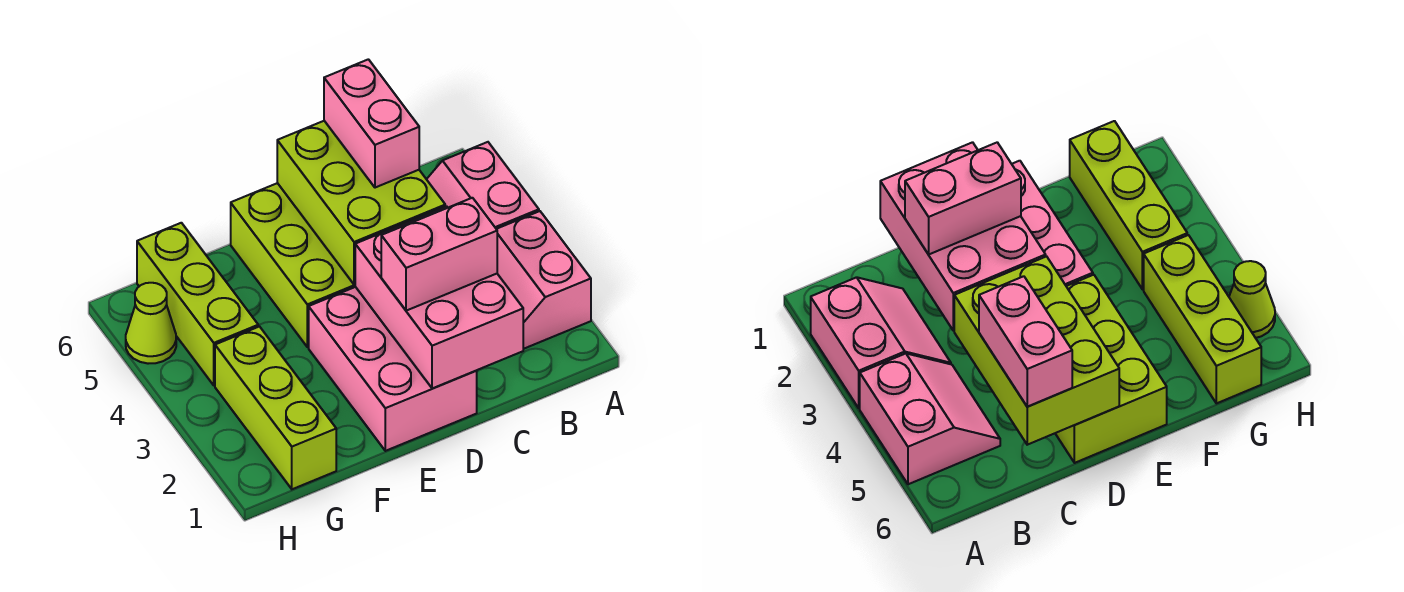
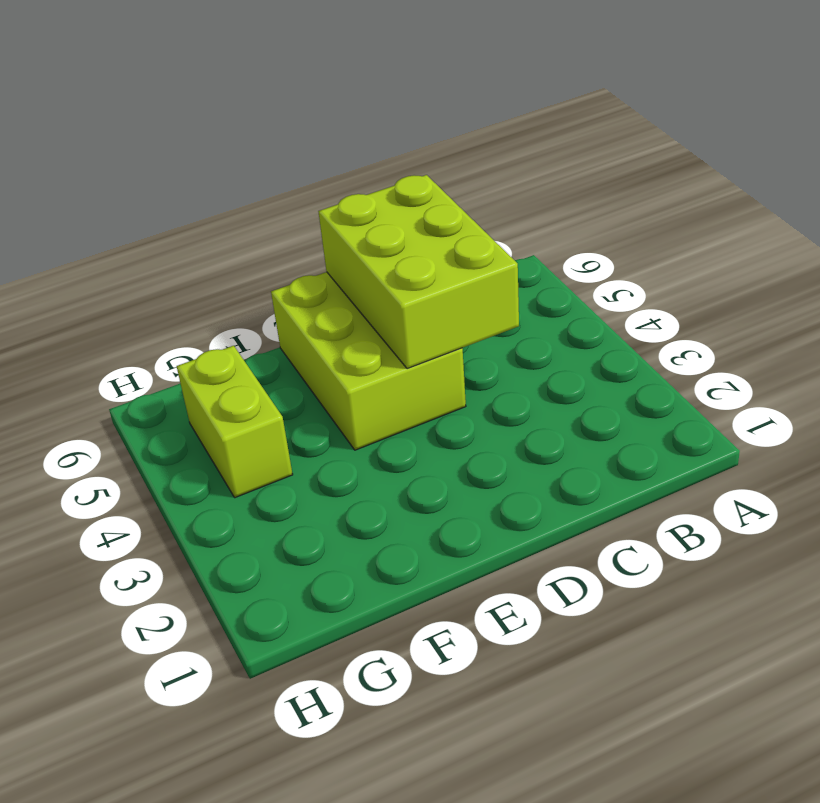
lime 1x2 brick [177,346,293,498] -> lime 1x3 brick [137,223,258,386]
none -> pink 2x2 slope [497,211,591,349]
none -> pink 2x2 slope [427,142,539,229]

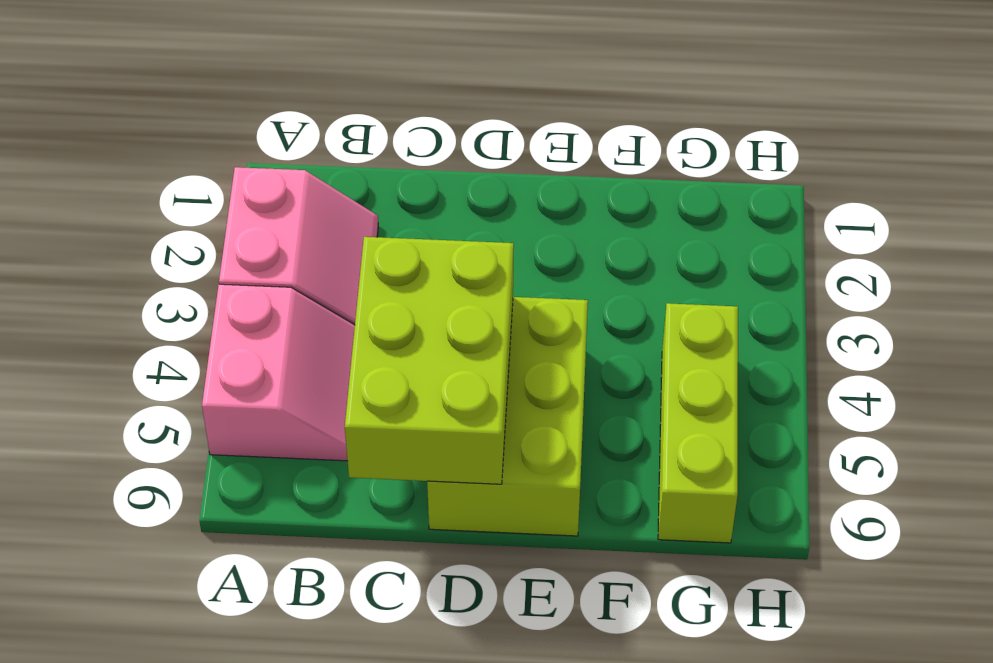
none -> pink 2x3 brick [309,287,477,451]
none -> lime 1x3 brick [215,327,336,489]

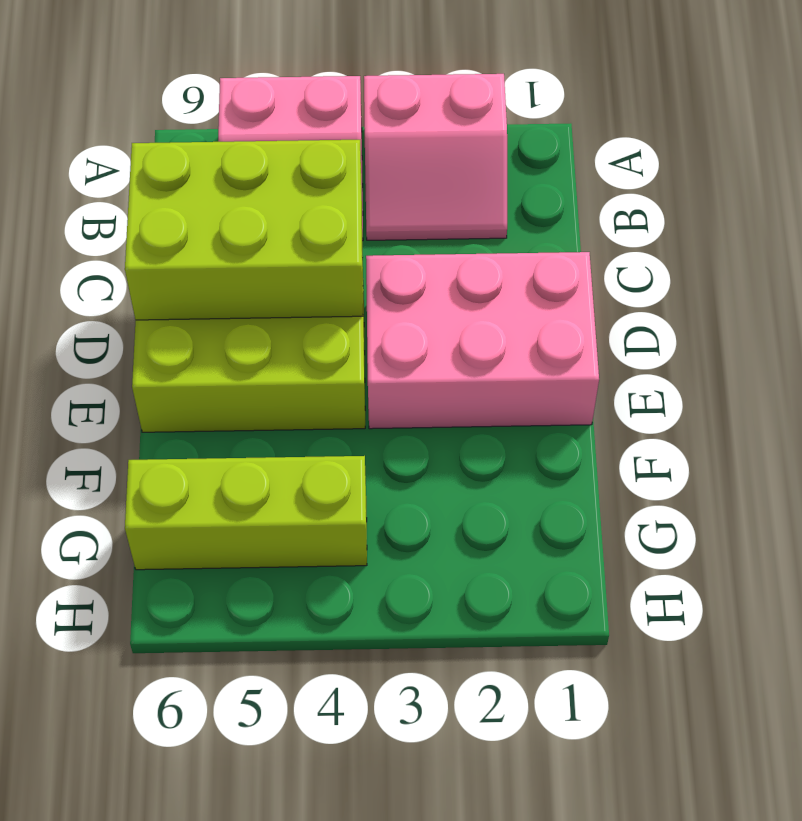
none -> lime 1x3 brick [215,327,336,489]
none -> lime 1x1 cone [126,283,176,364]

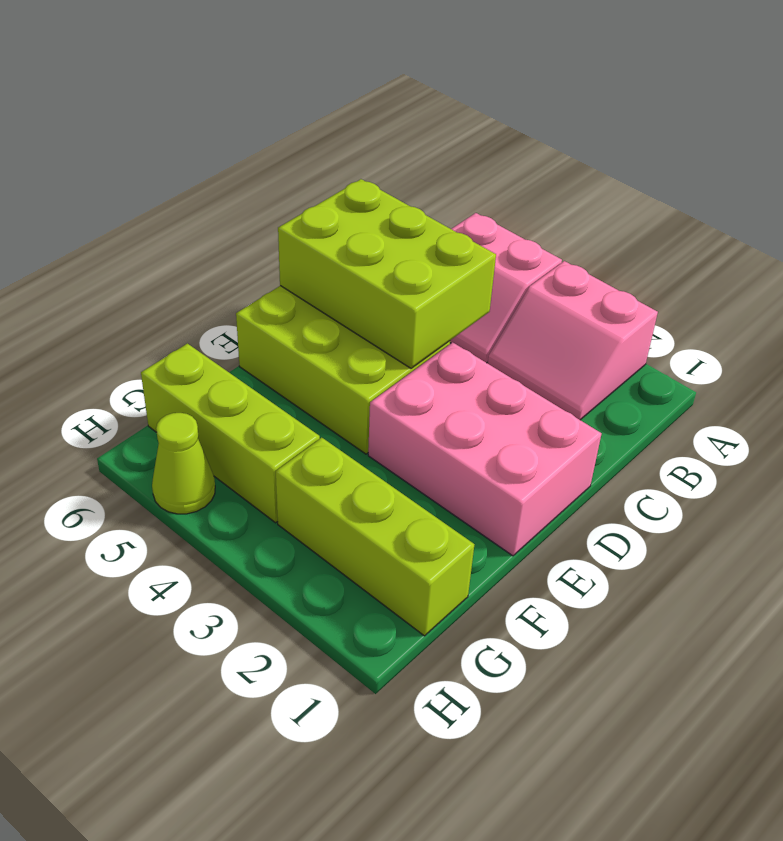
none -> pink 2x3 brick [355,206,523,388]
none -> pink 1x2 brick [381,198,497,311]

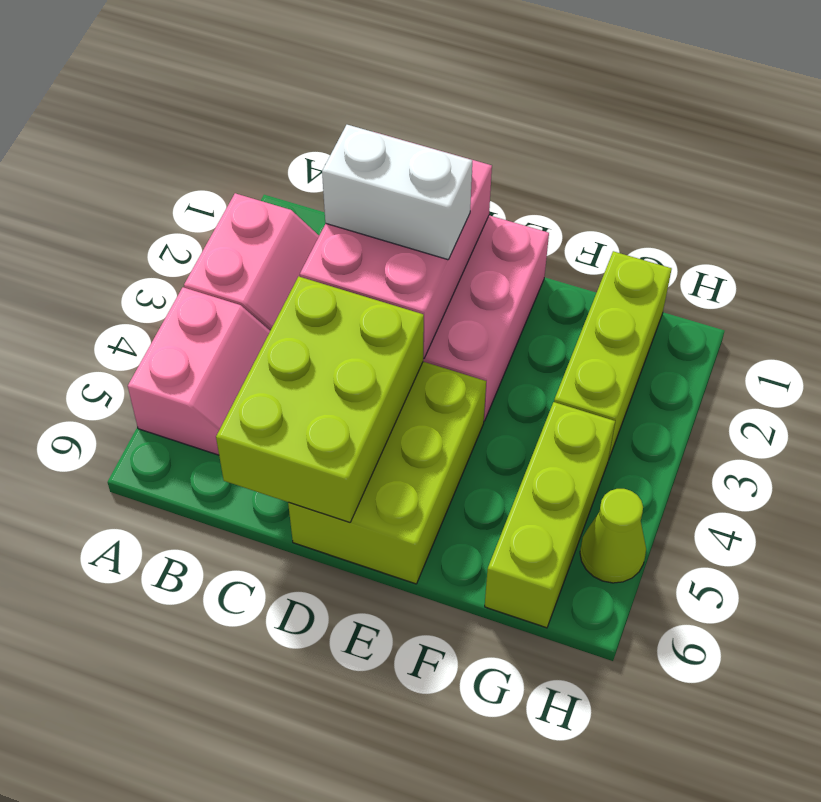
white 1x2 brick [322,125,472,260] -> pink 1x2 brick [381,198,497,311]
none -> pink 1x2 brick [324,59,419,188]

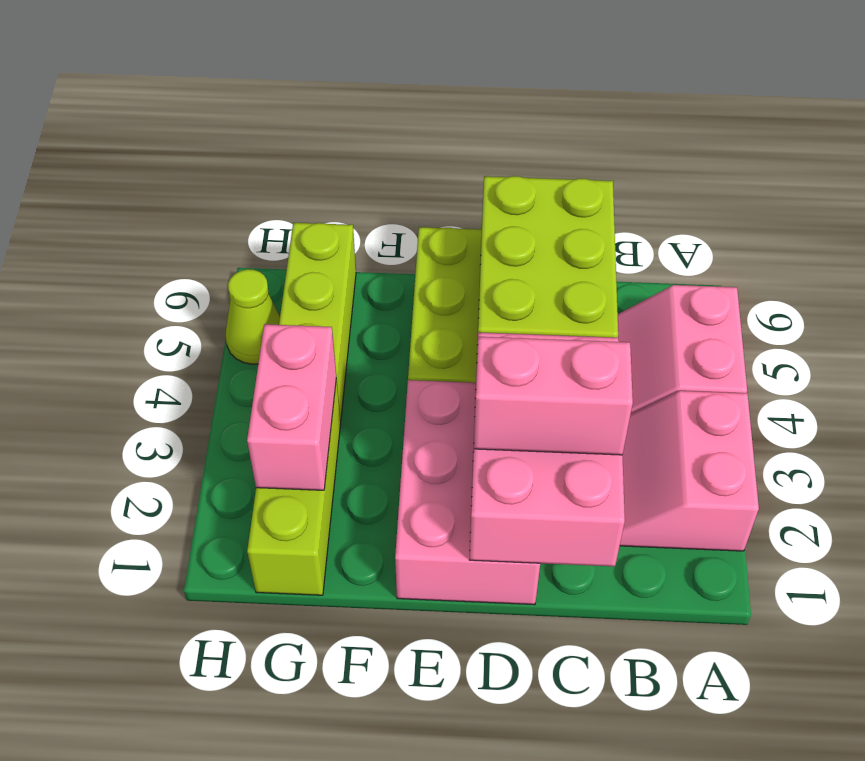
pink 1x2 brick [247,324,336,490] -> pink 1x2 brick moved to [324,59,419,188]

